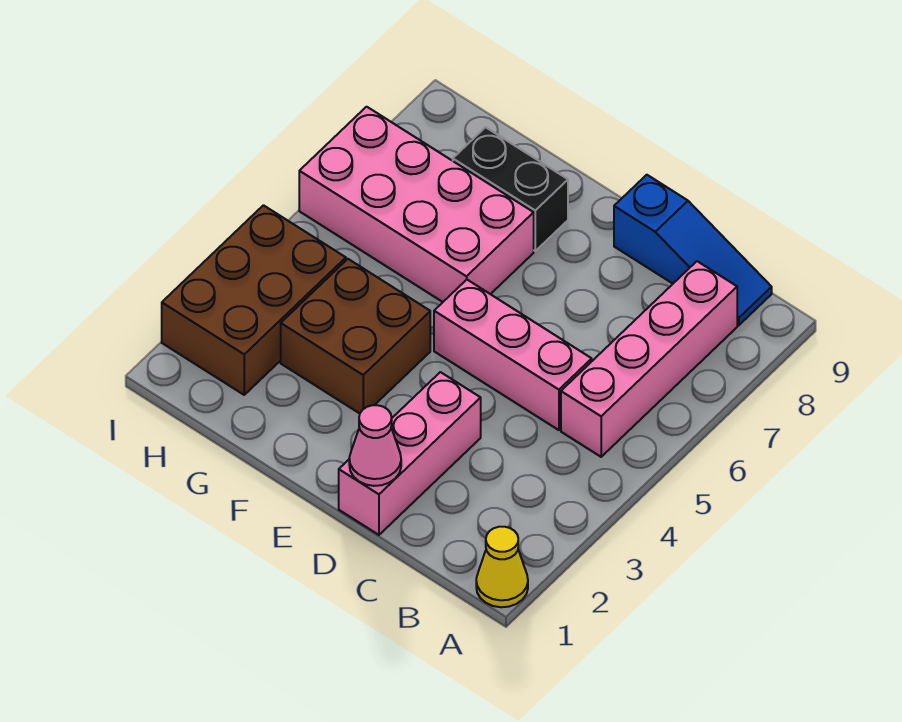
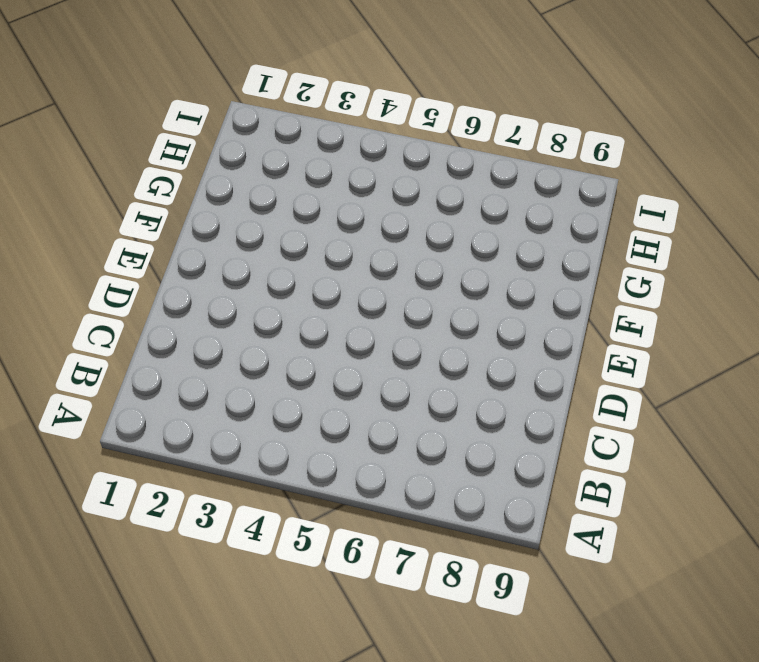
none -> yellow 1x1 cone [476,527,528,607]
none -> pink 1x4 brick [561,261,737,457]

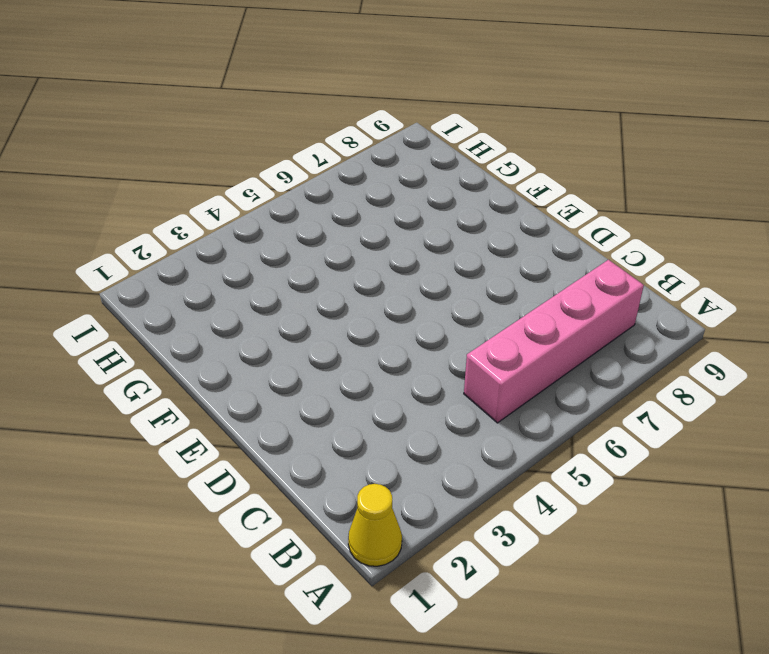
none -> blue 1x3 slope [614,175,772,325]
none -> pink 1x3 brick [434,280,592,430]

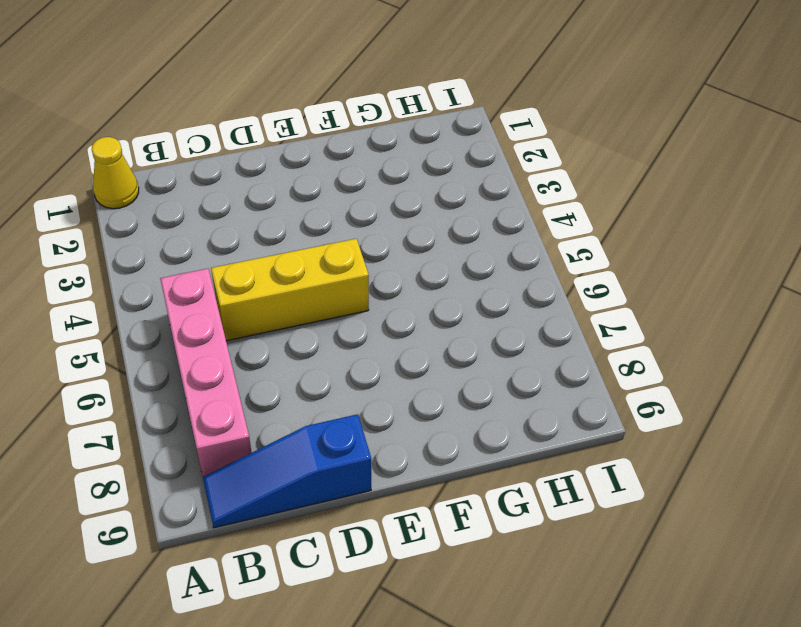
yellow 1x3 brick [211,239,369,341] -> pink 1x3 brick [434,280,592,430]
none -> pink 1x3 brick [339,372,481,535]
none -> brown 2x2 brick [281,259,430,413]

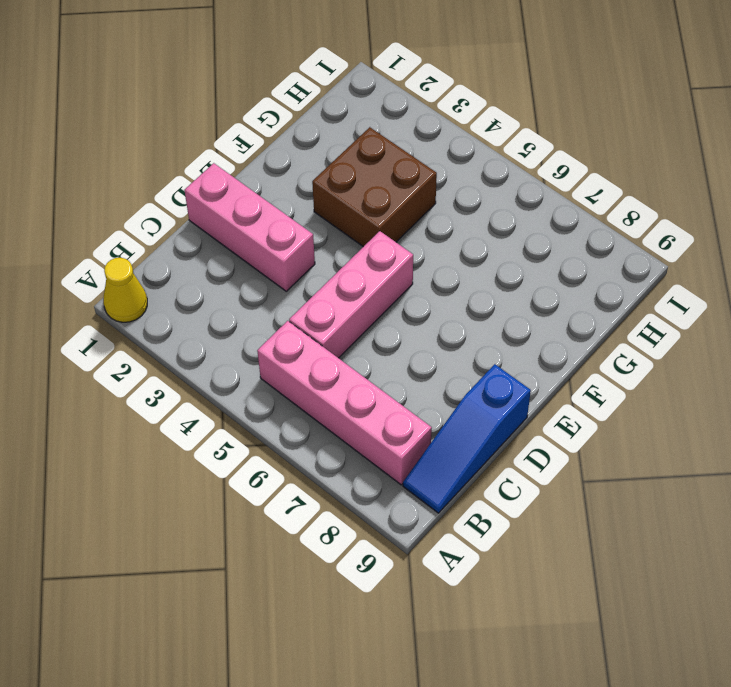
none -> pink 2x4 brick [299,107,534,302]
none -> black 1x2 brick [453,127,568,251]

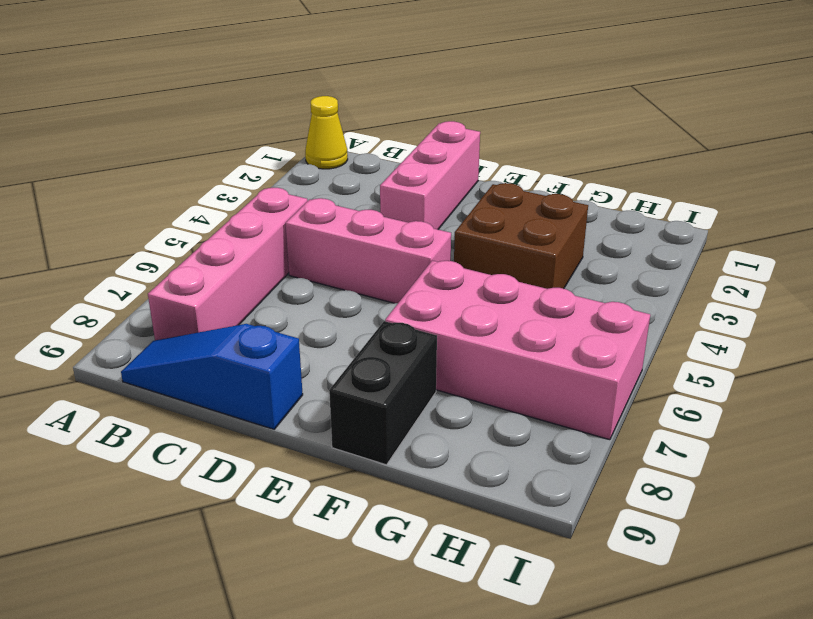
black 1x2 brick [329,321,437,465] -> black 1x2 brick turned to [453,127,568,251]
none -> brown 2x3 brick [162,205,346,395]
none -> pink 1x1 cone [349,405,401,486]

